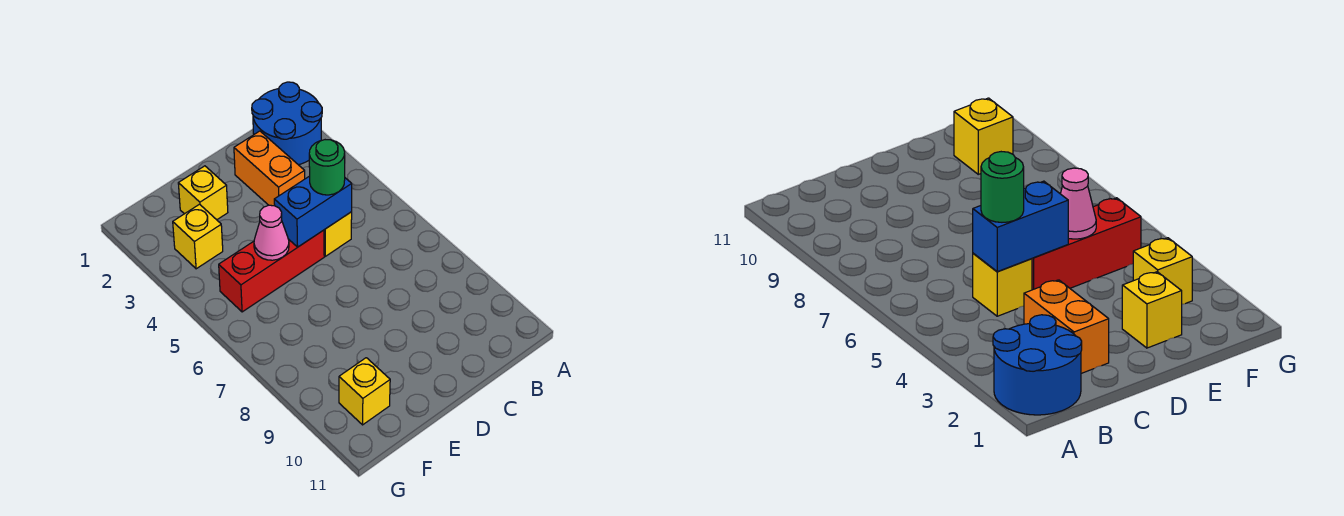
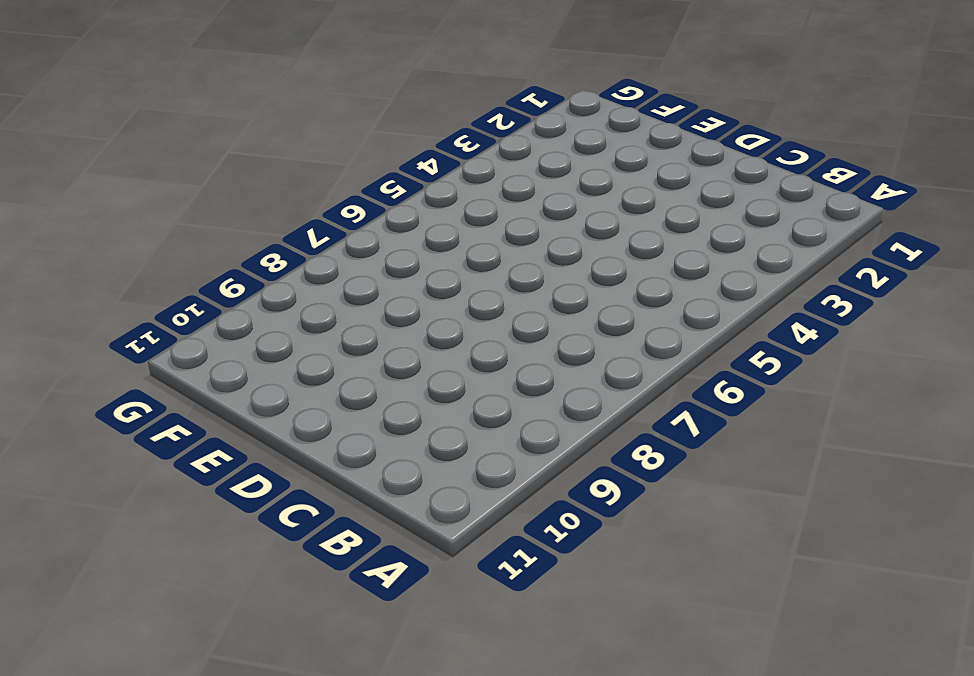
none -> blue 2x2 round brick [252,82,322,165]
none -> orange 1x2 brick [234,131,305,206]

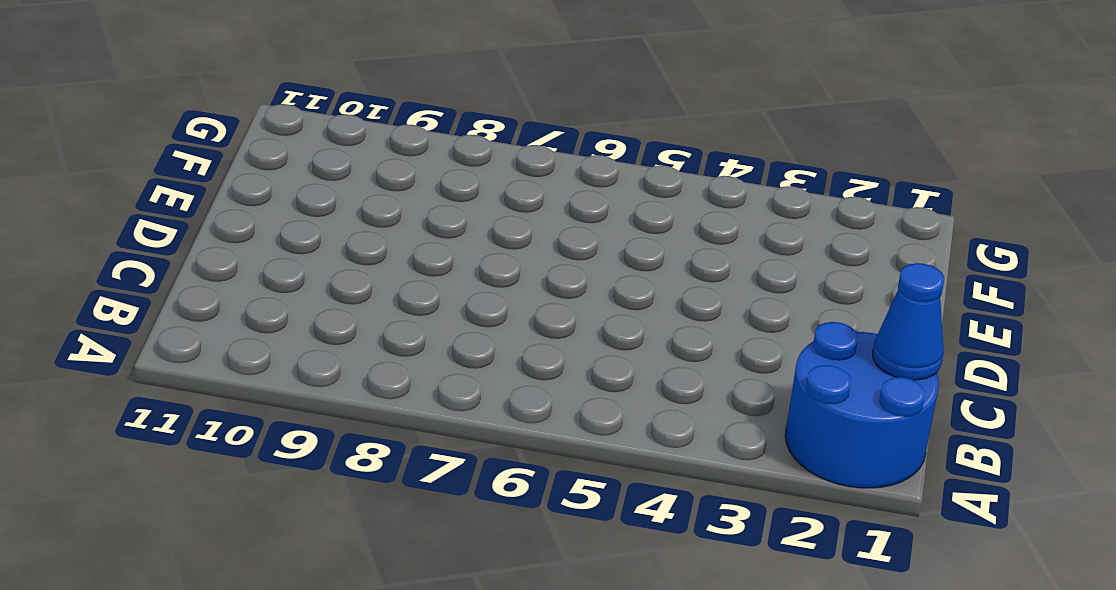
blue 1x1 cone [873,263,944,380] -> none
none -> orange 1x2 brick [234,131,305,206]
none -> yellow 1x1 brick [324,212,352,256]

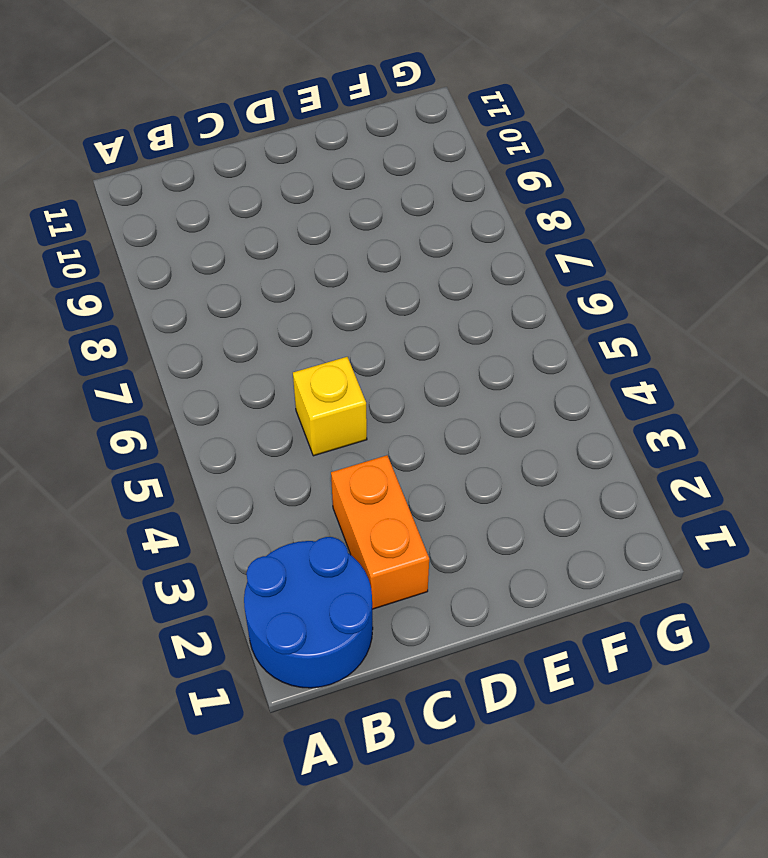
none -> red 1x3 brick [219,230,324,312]
none -> yellow 1x1 brick [178,166,228,220]

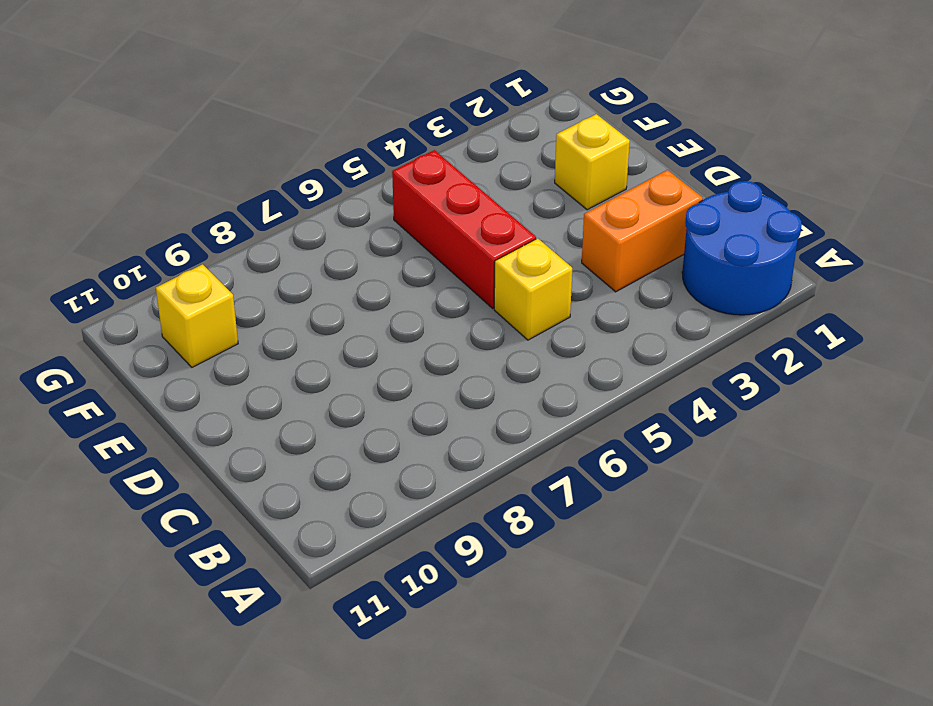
none -> yellow 1x1 brick [173,204,223,269]
none -> blue 1x2 brick [274,176,352,247]

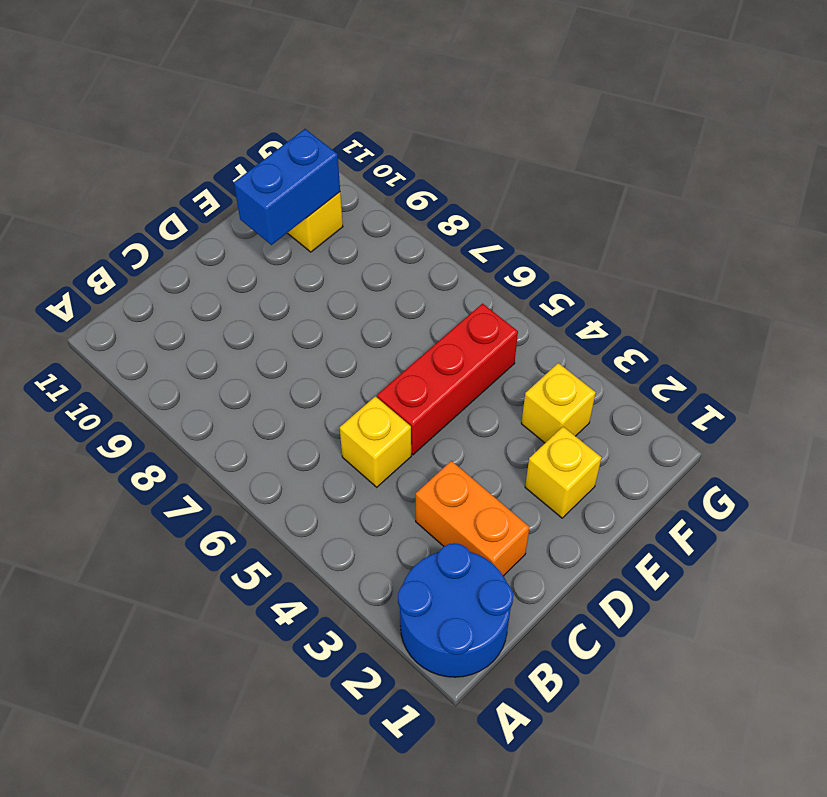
blue 1x2 brick [234,129,340,245] -> blue 1x2 brick moved to [274,176,352,247]
none -> pink 1x1 cone [254,205,289,260]
none -> green 1x1 round brick [309,140,345,195]

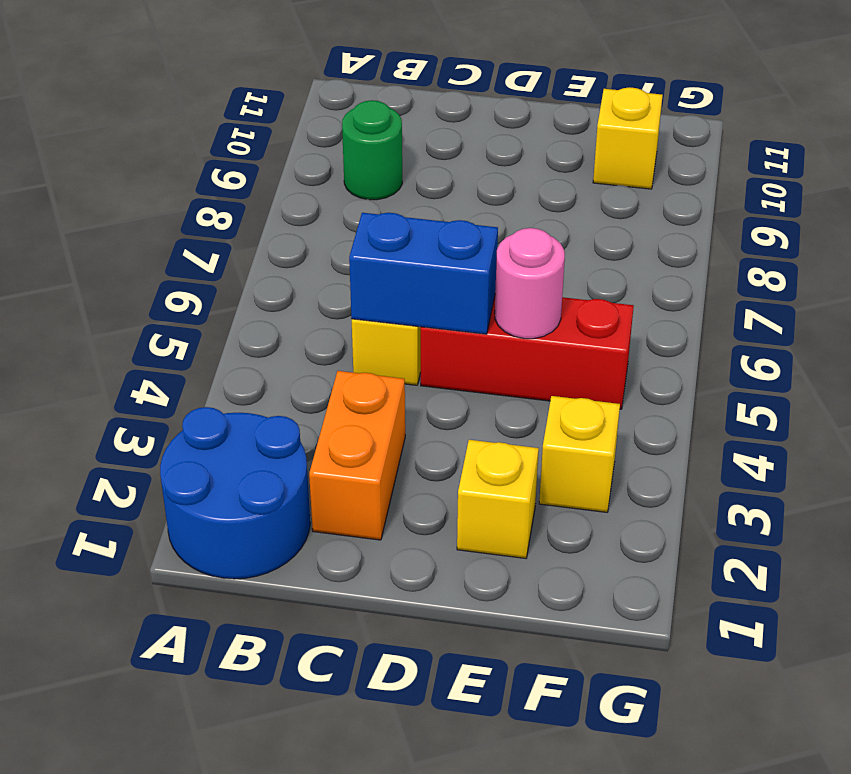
green 1x1 round brick [342,100,402,200] -> green 1x1 round brick moved to [309,140,345,195]
pink 1x1 round brick [495,228,565,339] -> pink 1x1 cone [254,205,289,260]

